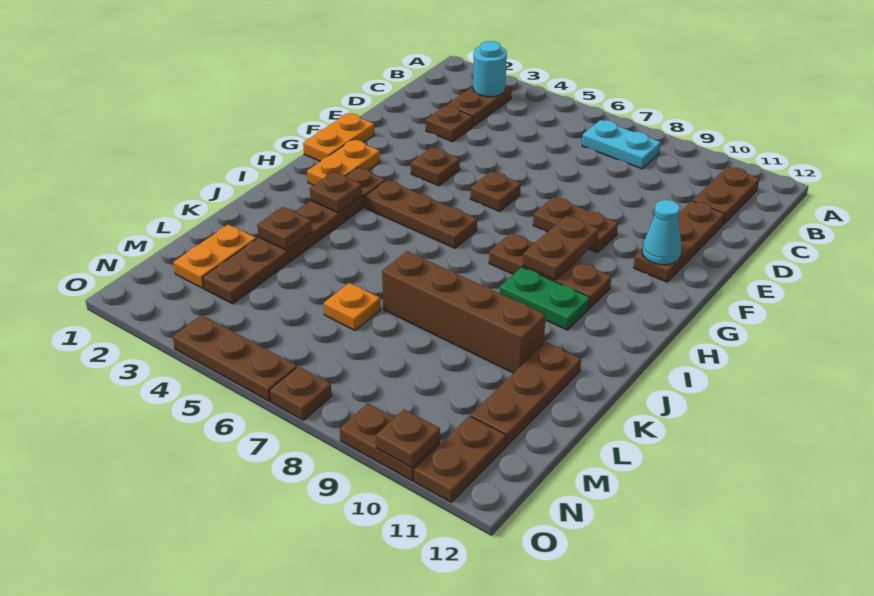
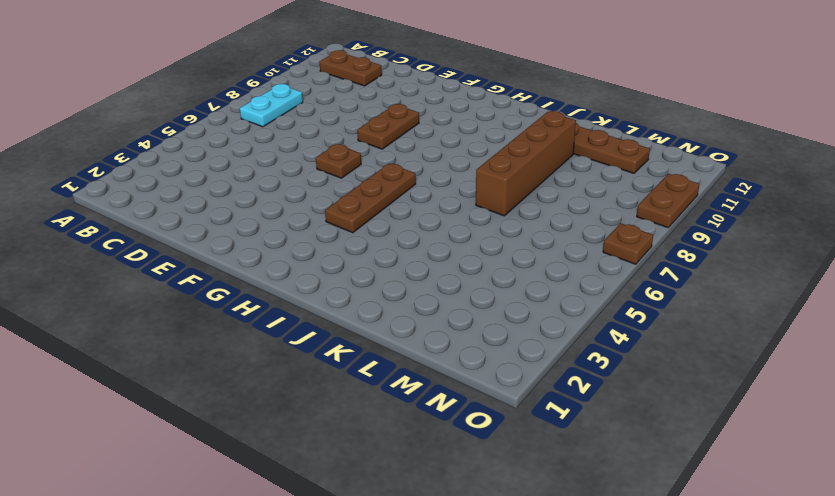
none -> brown 1x2 plate [447,85,512,126]
none -> brown 1x1 plate [426,106,472,142]
none -> brown 1x3 plate [634,201,725,282]

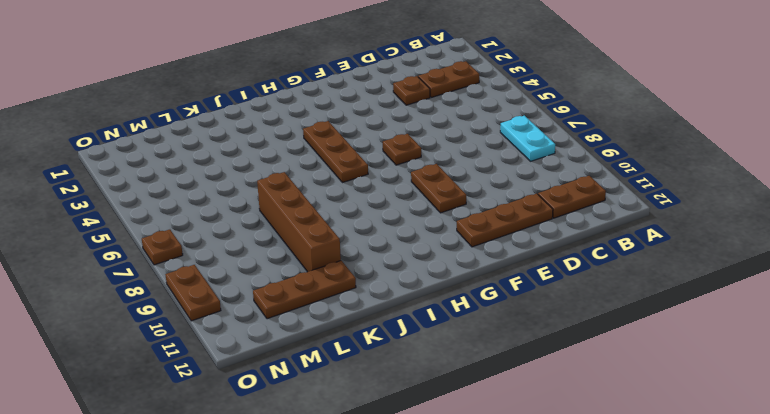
none -> orange 1x2 plate [303,113,374,161]
none -> brown 1x1 plate [411,147,460,186]
none -> orange 1x2 plate [307,140,380,185]

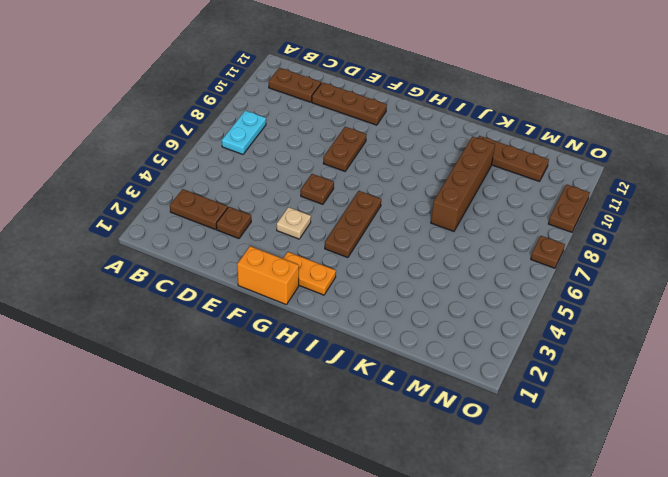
orange 1x2 brick [237,246,299,305] -> orange 1x2 plate [303,113,374,161]
tan 1x1 plate [277,207,311,239] -> brown 1x1 plate [411,147,460,186]
none -> brown 1x6 plate [203,168,386,304]
none -> brown 1x3 plate [489,233,611,308]
none -> green 1x2 plate [499,267,590,330]

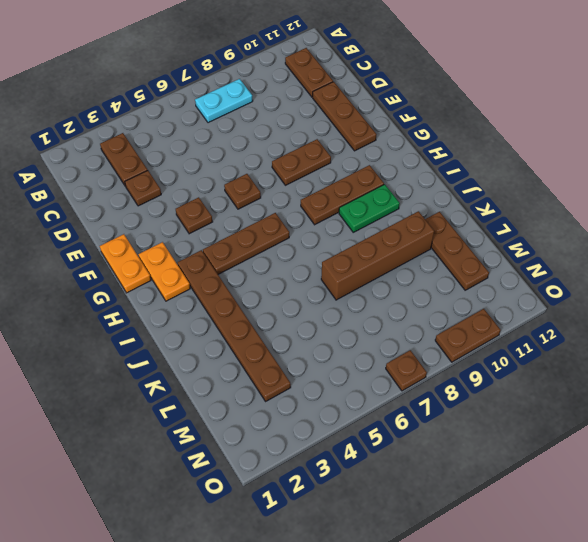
none -> orange 1x2 plate [173,224,256,288]
none -> orange 1x1 plate [324,283,380,330]
none -> brown 1x2 plate [414,416,506,503]

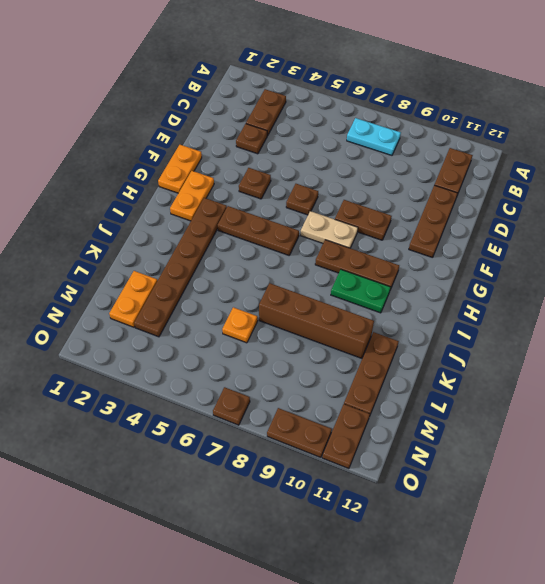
tan 1x2 plate [301,211,358,248] -> none
none -> brown 1x3 plate [173,315,297,401]
none -> cyan 1x1 round brick [473,41,507,97]
none -> cyan 1x1 cone [642,200,682,265]

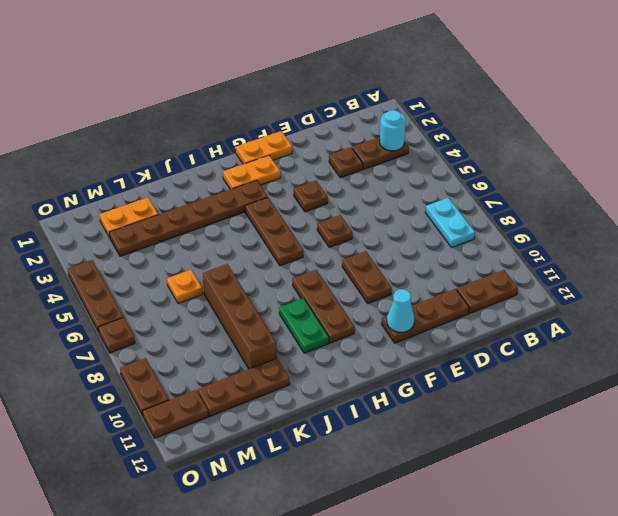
none -> brown 1x2 plate [523,216,599,280]
none -> brown 1x1 plate [310,172,362,213]
none -> brown 1x1 plate [257,207,312,250]

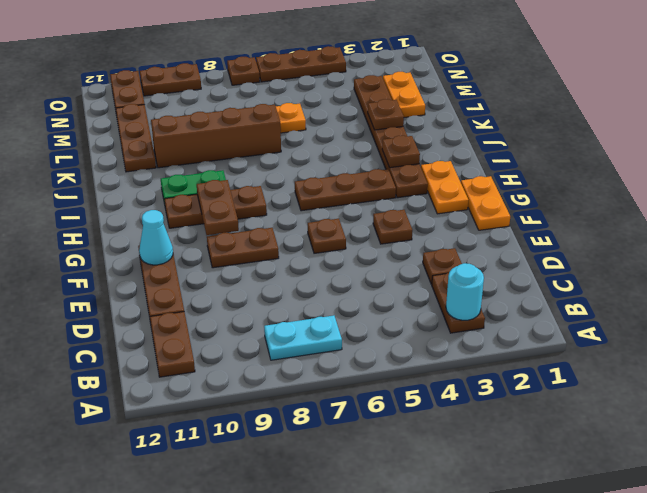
none -> brown 1x1 plate [376,409,440,467]

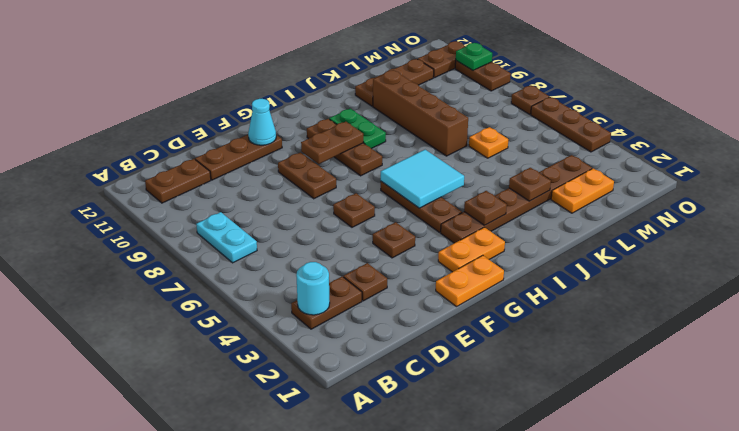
cyan 2x2 tile [381,150,464,208] -> none
green 1x1 plate [456,43,492,70] -> brown 1x1 plate [376,409,440,467]

